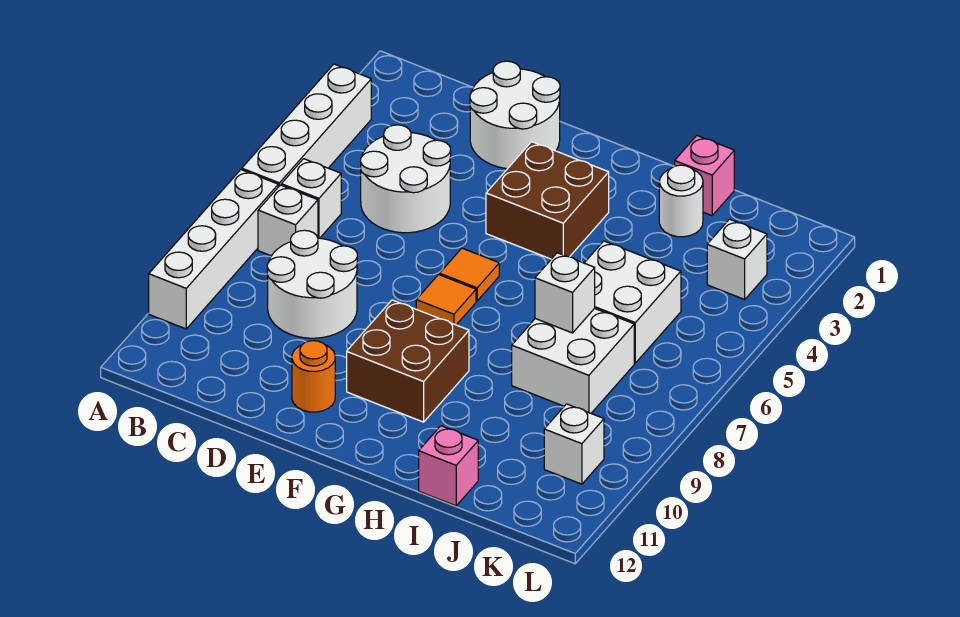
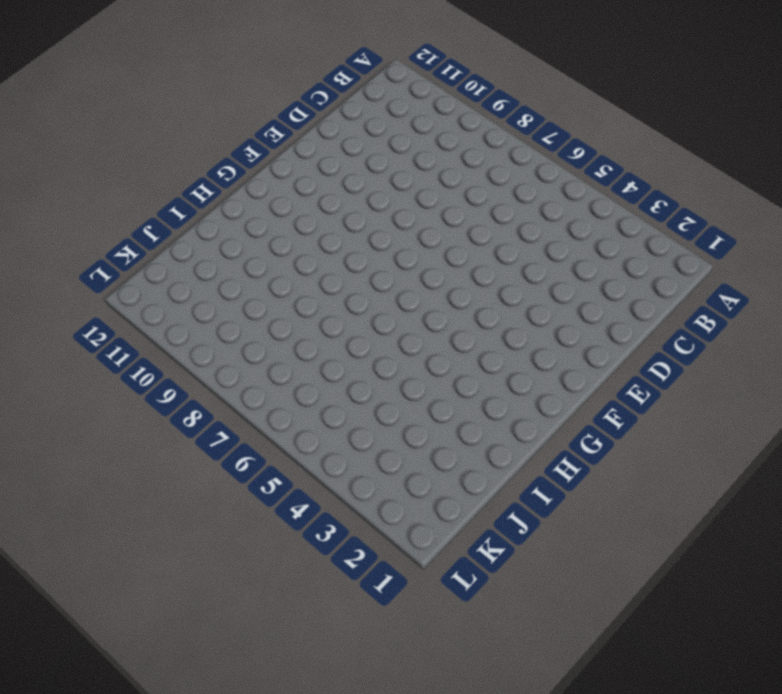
none -> white 1x4 brick [242,64,371,187]
none -> white 1x4 brick [149,170,278,329]
none -> white 1x1 brick [281,159,341,238]

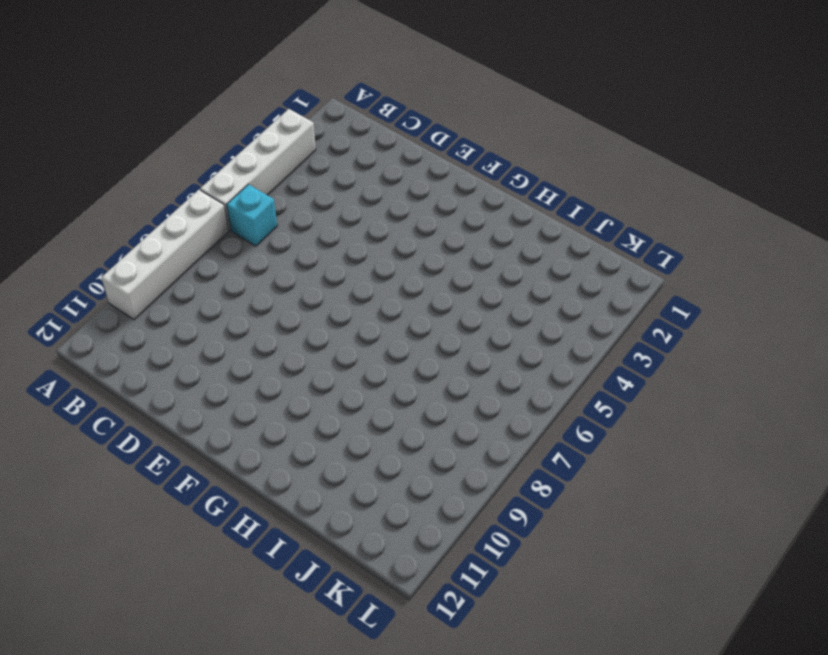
cyan 1x1 brick [227,184,277,246] -> white 1x1 brick [281,159,341,238]
none -> white 1x1 brick [258,185,318,256]
none -> white 2x2 round brick [361,125,451,233]
none -> white 2x2 round brick [267,230,357,338]

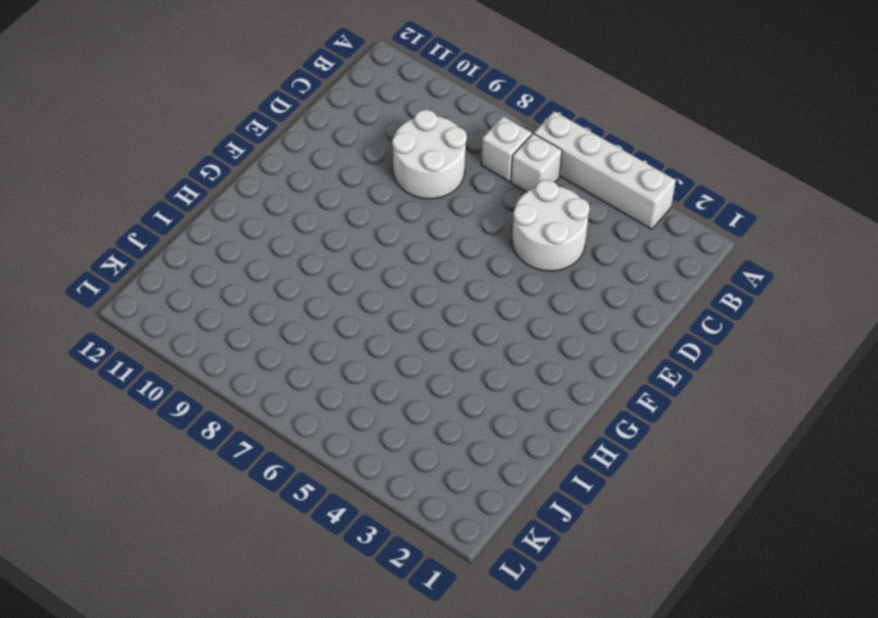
none -> white 1x4 brick [149,170,278,329]
none -> white 2x2 round brick [470,61,560,169]
none -> orange 1x1 round brick [292,341,335,412]

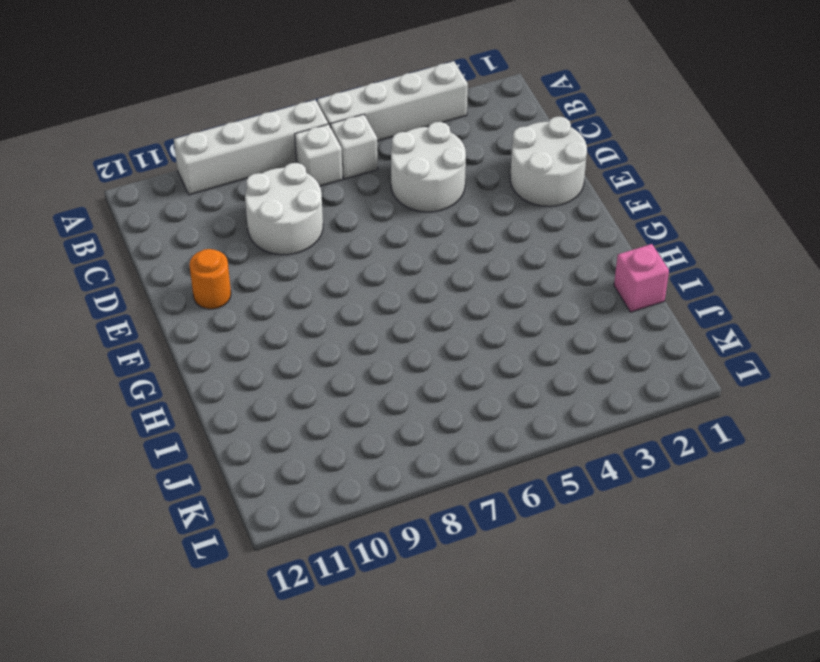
none -> brown 2x2 brick [486,142,609,259]
none -> orange 1x1 tile [440,248,499,301]
none -> orange 1x1 tile [416,275,476,325]

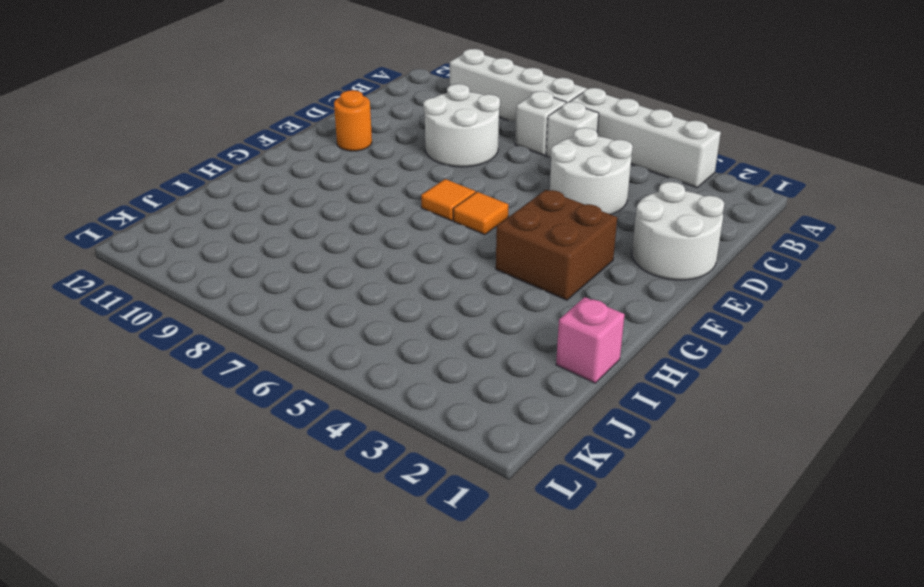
none -> brown 2x2 brick [347,300,469,422]
none -> white 1x1 round brick [659,165,703,237]
none -> white 2x2 brick [585,241,681,363]

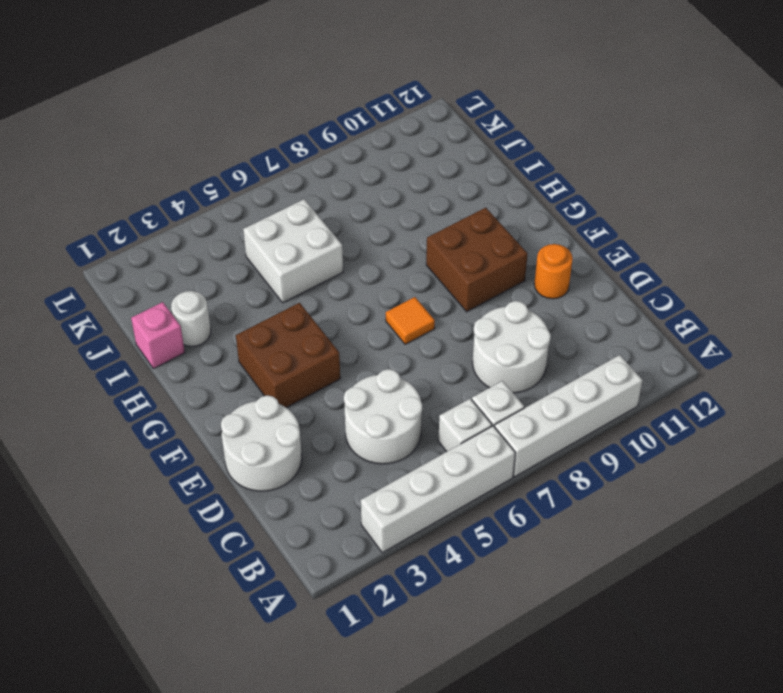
none -> orange 1x1 tile [440,248,499,301]
none -> white 2x2 brick [512,308,634,413]
none -> pink 1x1 brick [419,426,478,506]

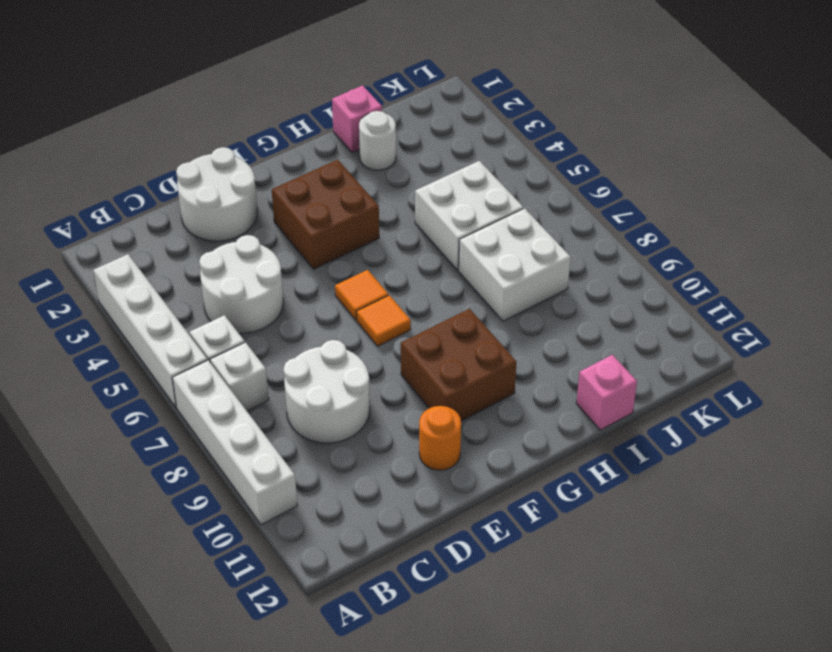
none -> white 1x1 brick [707,219,767,299]
none -> white 1x1 brick [544,404,604,484]
none -> white 1x1 brick [535,253,595,333]

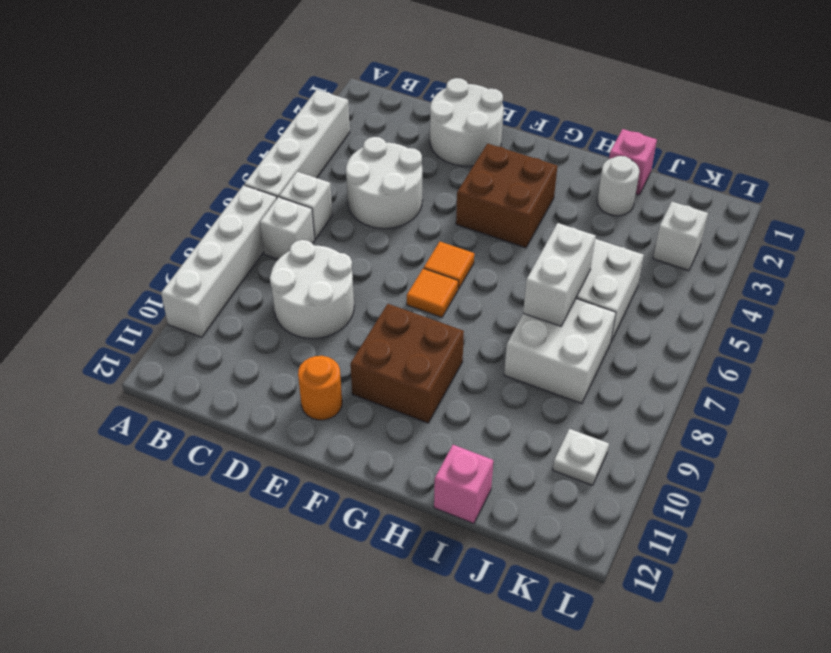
white 1x2 brick [523,223,596,326] -> white 1x1 brick [535,253,595,333]
white 1x1 plate [553,429,609,485] -> white 1x1 brick [544,404,604,484]

